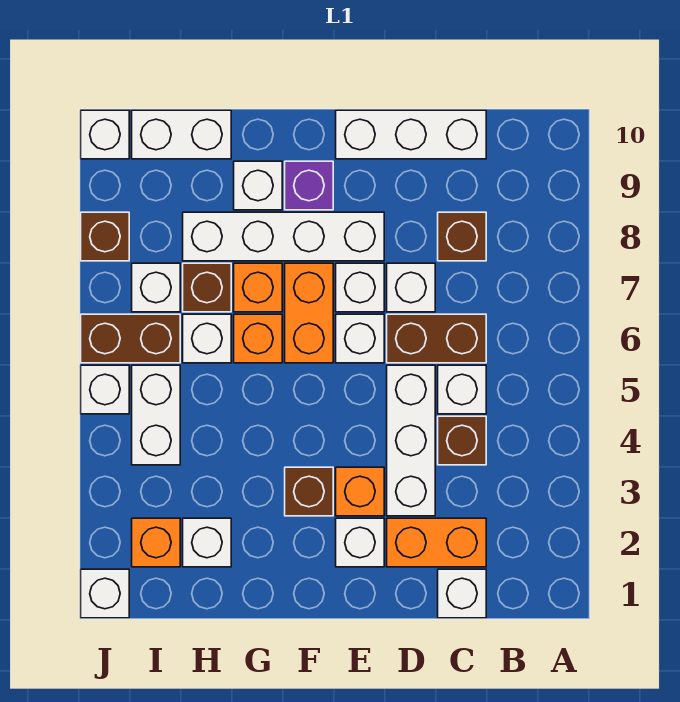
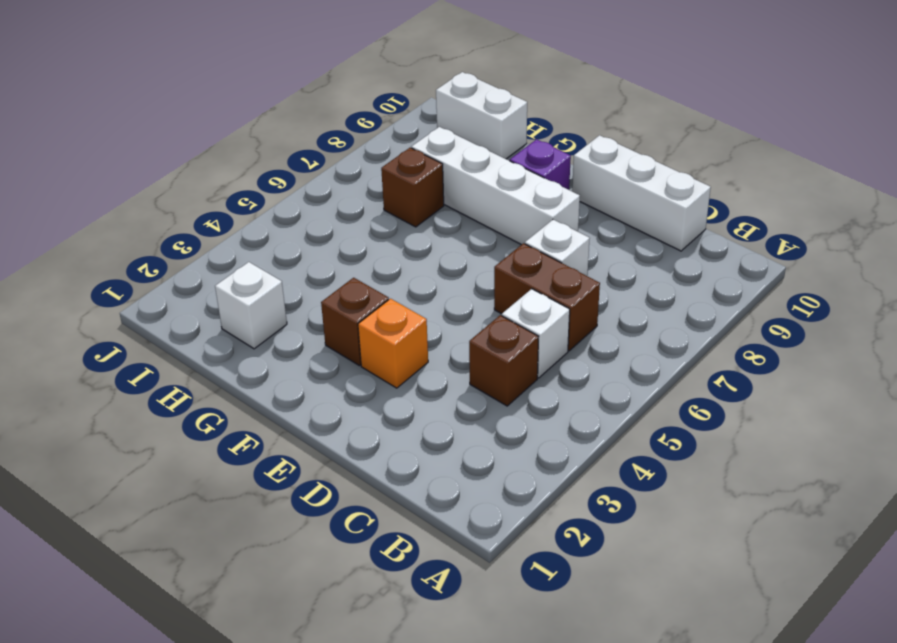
none -> white 1x1 brick [438,569,486,618]
none -> orange 1x2 brick [387,518,486,567]
none -> brown 1x1 brick [438,212,486,261]
none -> white 1x3 brick [387,365,435,516]

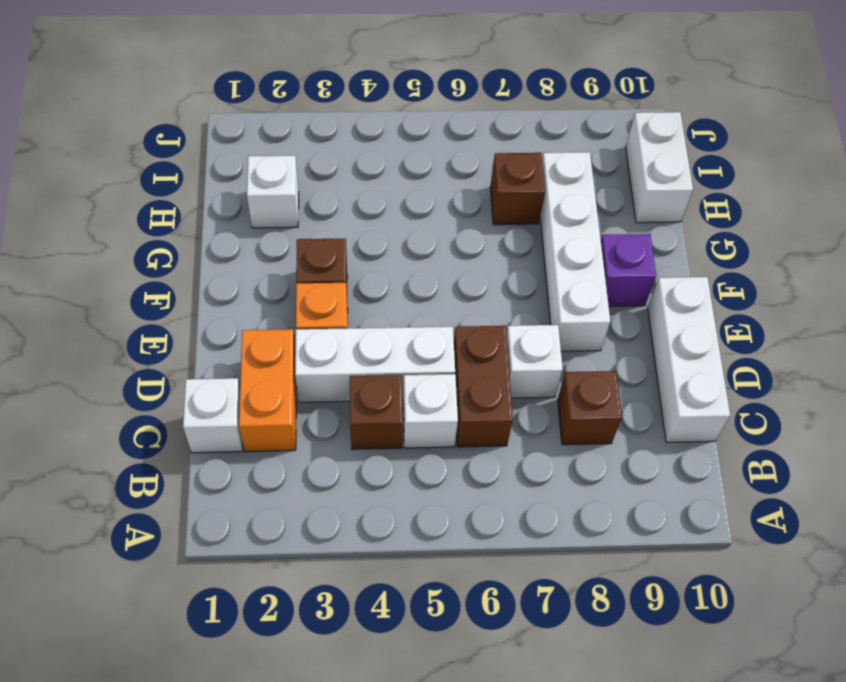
none -> white 1x1 brick [336,518,384,567]
none -> white 1x1 brick [336,314,384,363]
none -> white 1x1 brick [336,263,384,312]
none -> orange 1x2 brick [285,263,333,363]

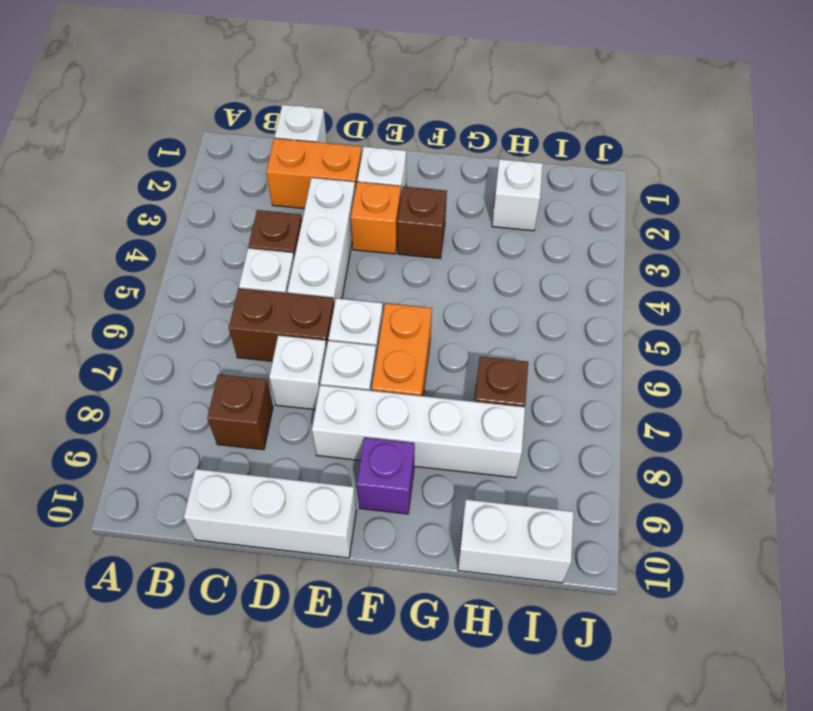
none -> orange 1x1 brick [234,314,282,363]
none -> orange 1x1 brick [234,263,282,312]
none -> white 1x1 brick [234,161,282,210]
none -> white 1x1 brick [183,314,231,363]

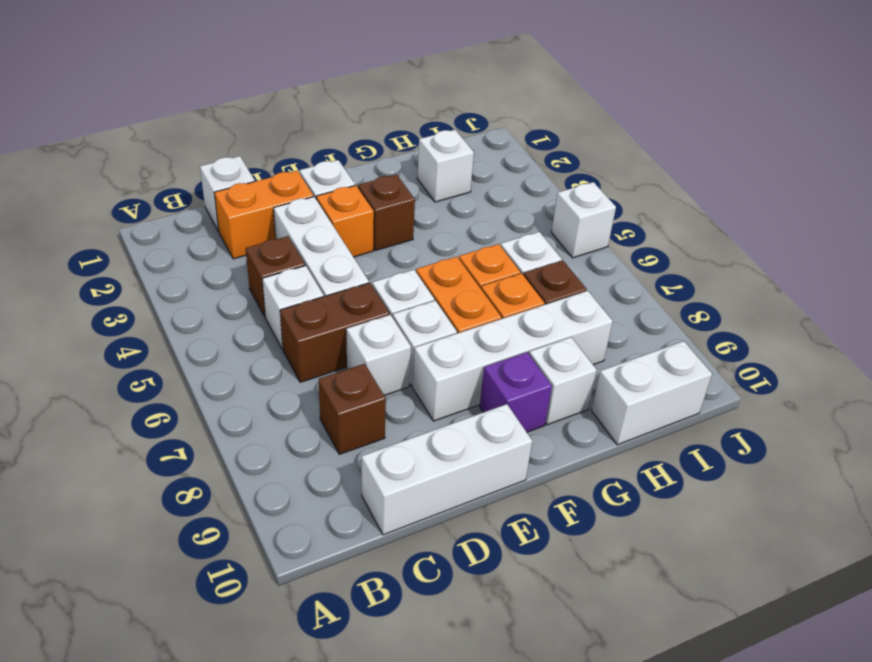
none -> orange 1x1 brick [132,518,180,567]
none -> white 1x2 brick [132,365,180,465]
none -> brown 1x2 brick [81,314,180,363]
none -> white 1x1 brick [132,263,180,312]

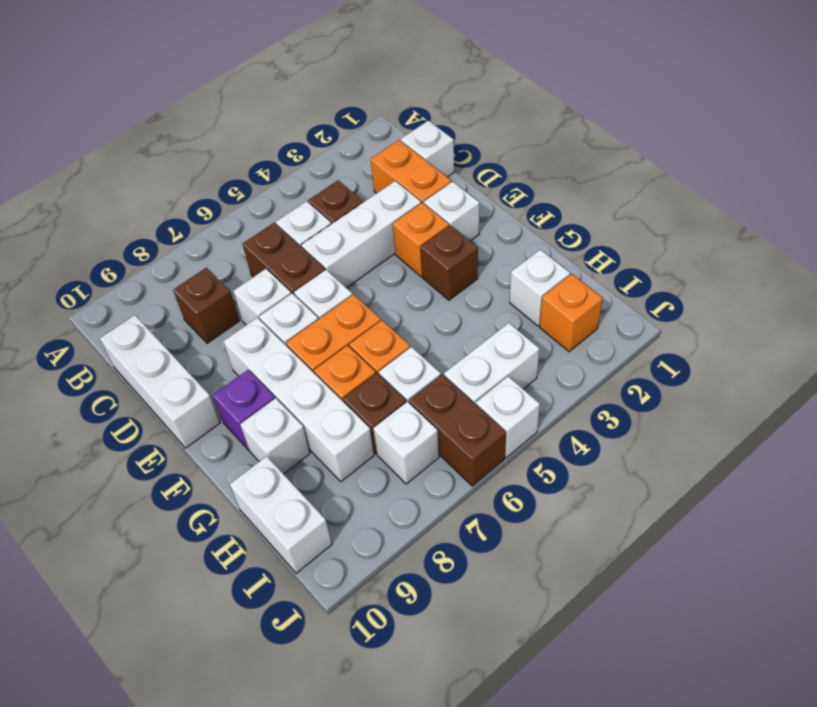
none -> white 1x1 brick [81,569,129,618]
none -> brown 1x1 brick [81,212,129,261]
none -> white 1x1 brick [81,110,129,159]

